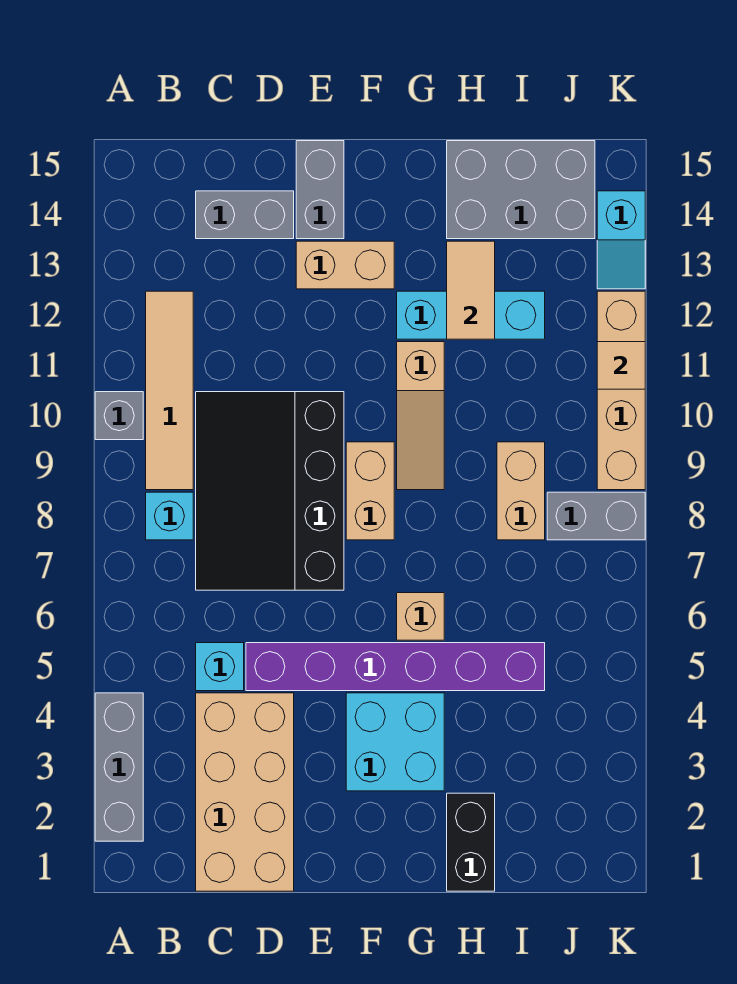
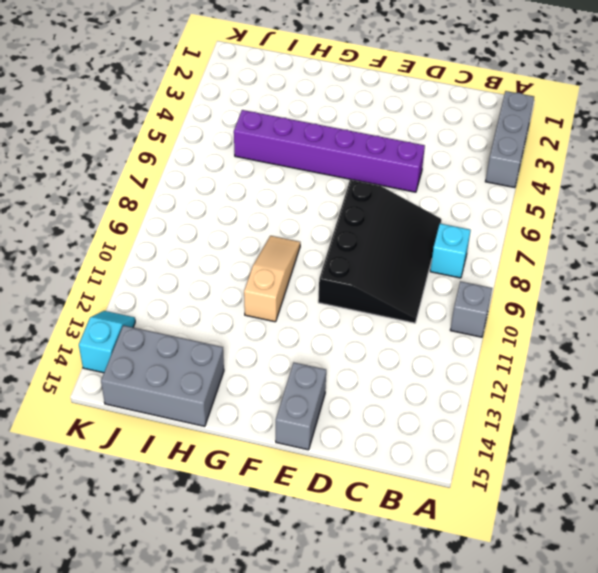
none -> tan 1x4 tile [146,291,193,490]
none -> tan 2x4 brick [196,693,294,891]
none -> cyan 1x1 brick [196,643,244,691]

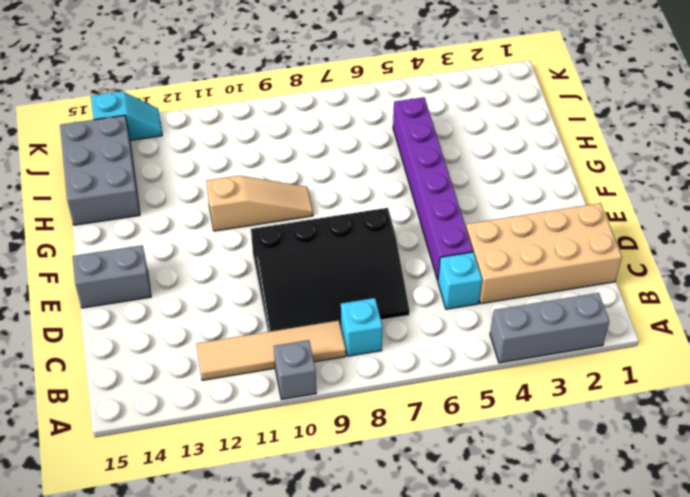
none -> grey 1x2 brick [196,191,294,239]
none -> tan 1x2 brick [296,241,394,289]
none -> cyan 2x2 brick [346,693,444,791]

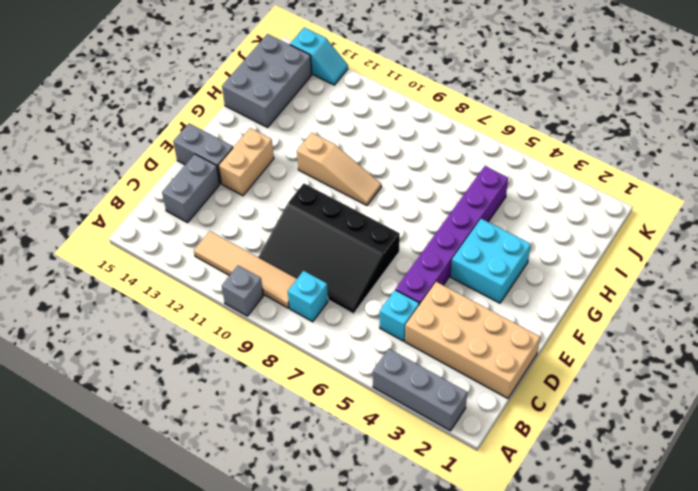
none -> tan 1x2 brick [346,442,394,540]
none -> tan 1x1 brick [397,593,444,640]
none -> cyan 1x3 brick [397,291,545,339]

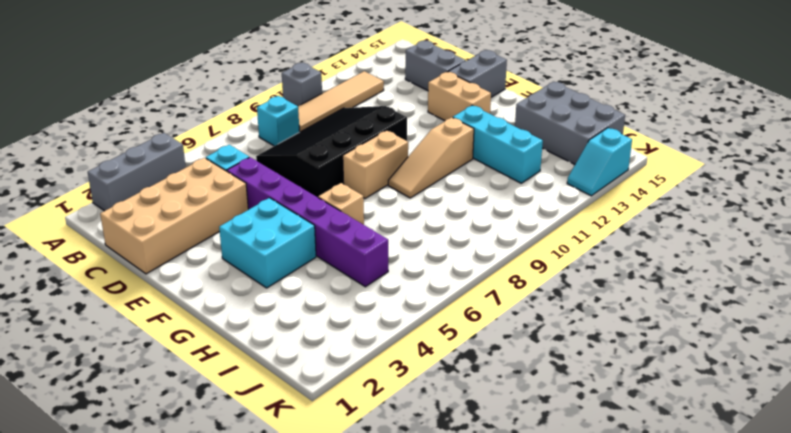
none -> black 1x2 brick [447,793,495,891]
none -> tan 1x2 brick [497,442,545,540]
none -> grey 1x2 brick [547,492,645,540]

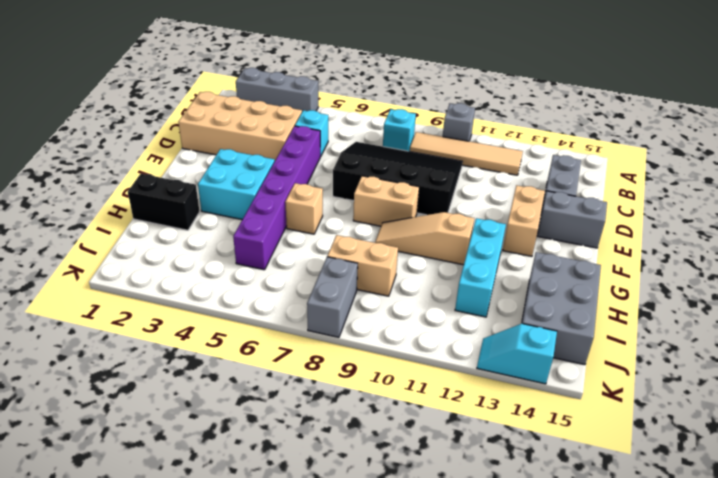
none -> tan 1x4 brick [597,291,645,490]
none -> tan 1x2 tile [447,241,495,339]
none -> tan 1x1 tile [597,342,645,389]

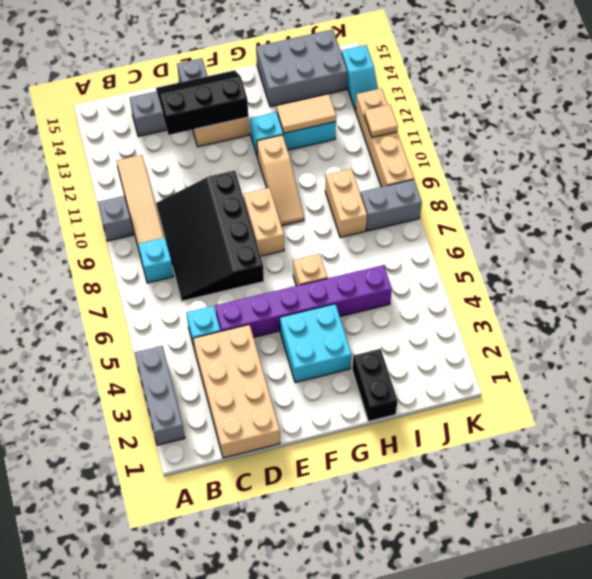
black 2x3 slope [156,70,248,135] -> none
tan 1x2 tile [277,94,336,133] -> tan 1x2 tile turned to [447,241,495,339]

